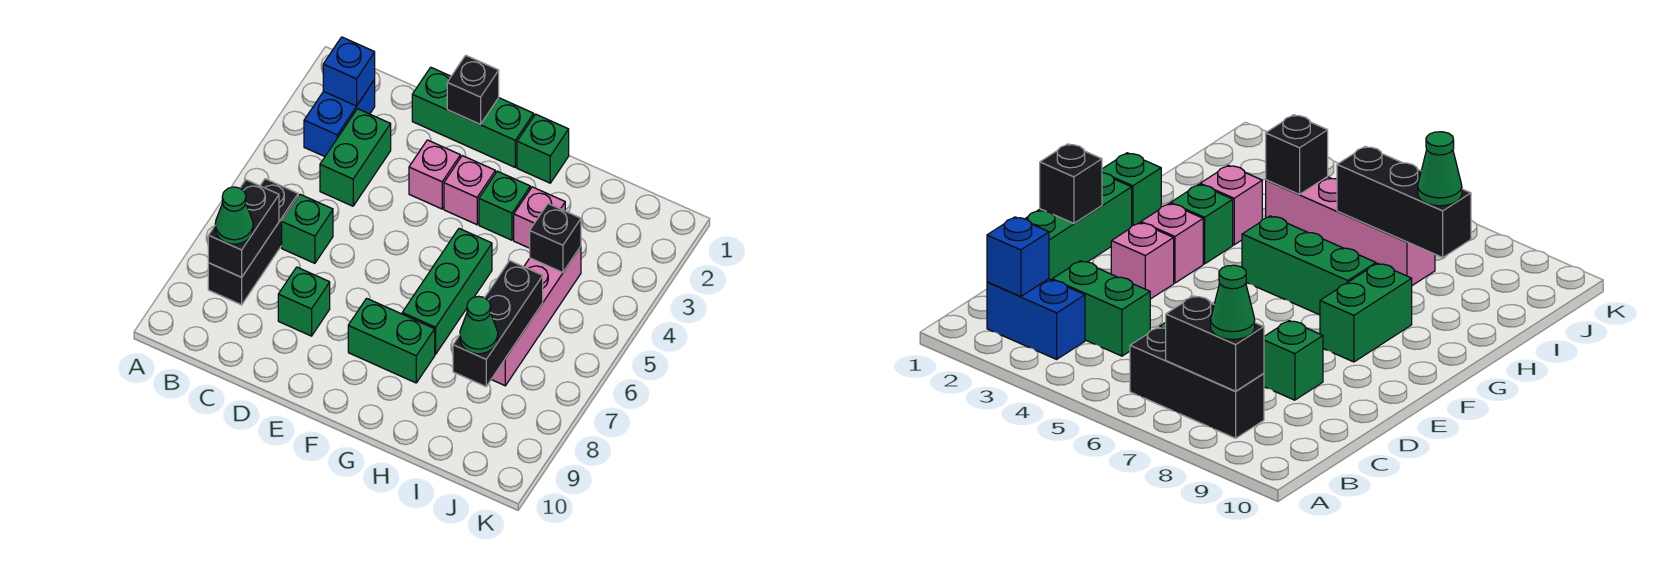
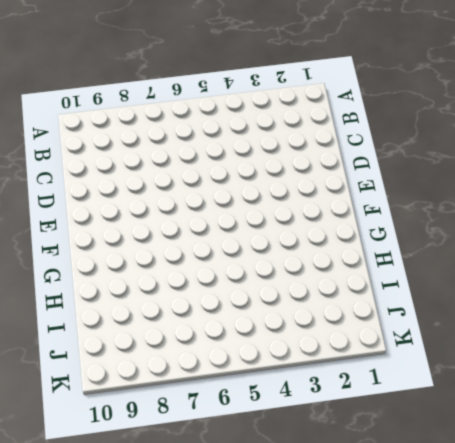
none -> blue 1x2 brick [304,80,375,157]
none -> black 1x3 brick [208,179,298,305]
none -> green 1x2 brick [320,109,391,206]

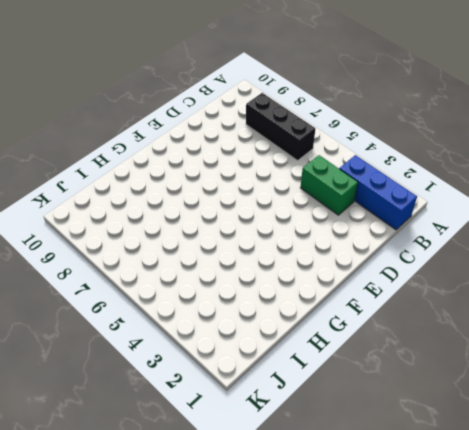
blue 1x3 brick [339,155,417,230] -> blue 1x2 brick [304,80,375,157]
none -> green 1x1 brick [282,194,333,263]
none -> green 1x3 brick [412,67,534,167]
none -> green 1x1 brick [278,267,330,336]

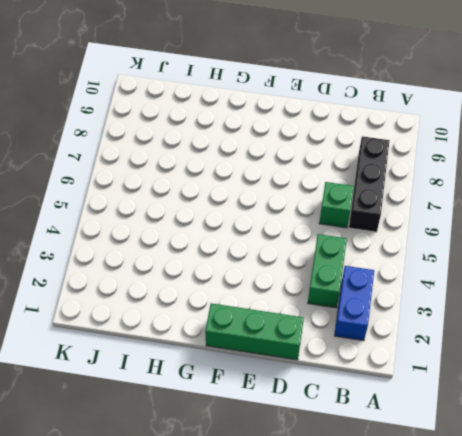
none -> green 1x1 brick [278,267,330,336]
none -> pink 1x1 brick [409,140,460,209]
none -> pink 1x1 brick [444,156,495,225]

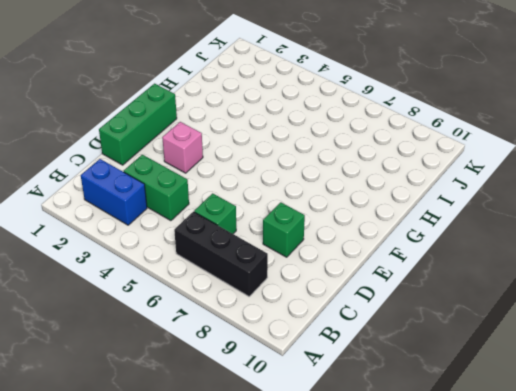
none -> pink 1x1 brick [444,156,495,225]
none -> green 1x2 brick [348,298,435,383]
none -> green 1x1 brick [517,114,569,183]

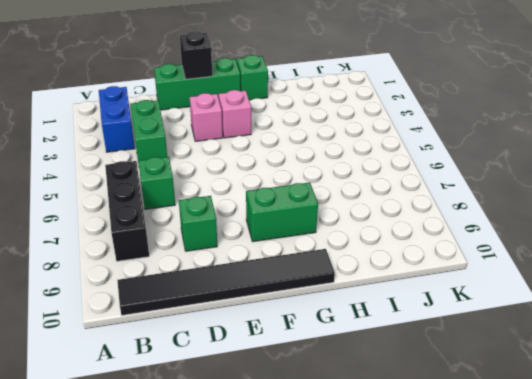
black 1x6 tile [117,249,335,315] -> none
none -> green 1x1 brick [479,171,530,240]
none -> green 1x3 brick [402,229,492,354]
none -> pink 1x1 brick [514,187,565,248]

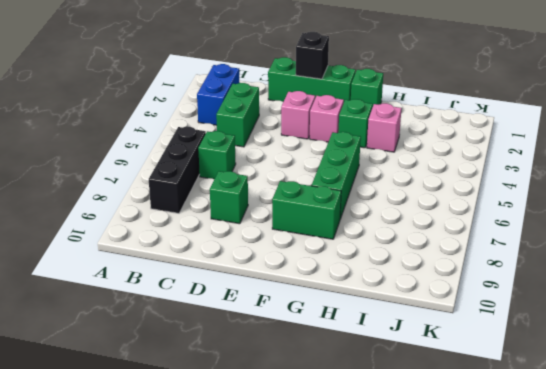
none -> pink 1x4 brick [491,247,581,386]
none -> blue 1x1 brick [323,37,375,106]
none -> black 1x2 brick [208,180,279,277]

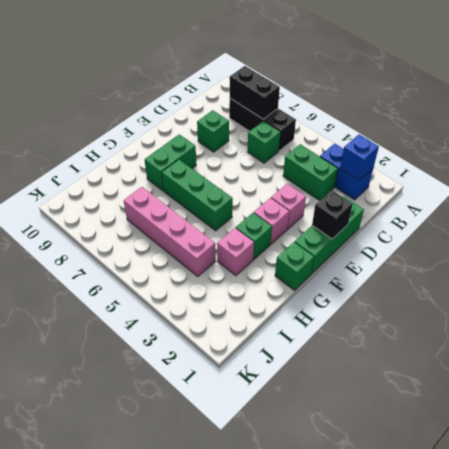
none -> black 1x1 brick [530,204,581,273]
none -> black 1x3 brick [453,261,543,387]
none -> green 1x1 cone [215,187,253,244]

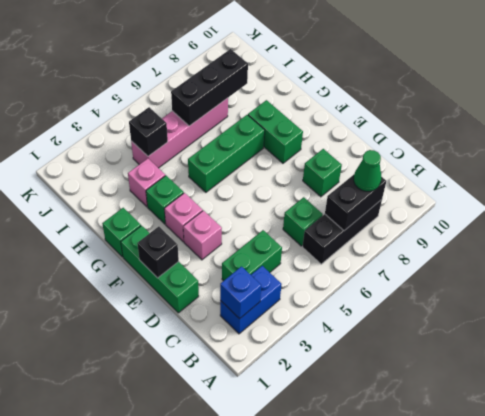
none -> green 1x1 cone [460,296,498,354]

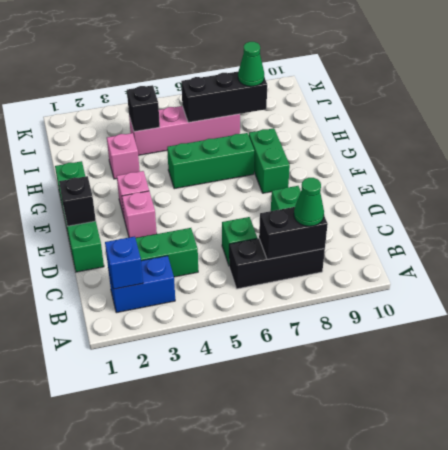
none -> green 1x1 brick [479,171,530,240]

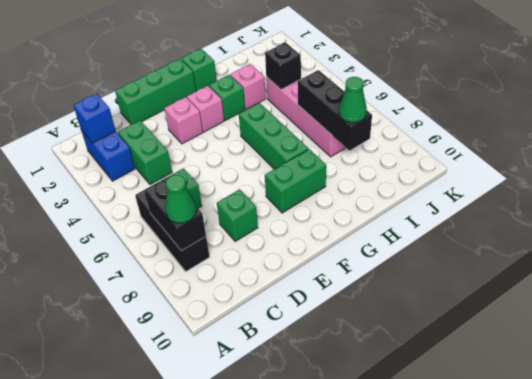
none -> black 1x1 brick [447,55,499,124]

